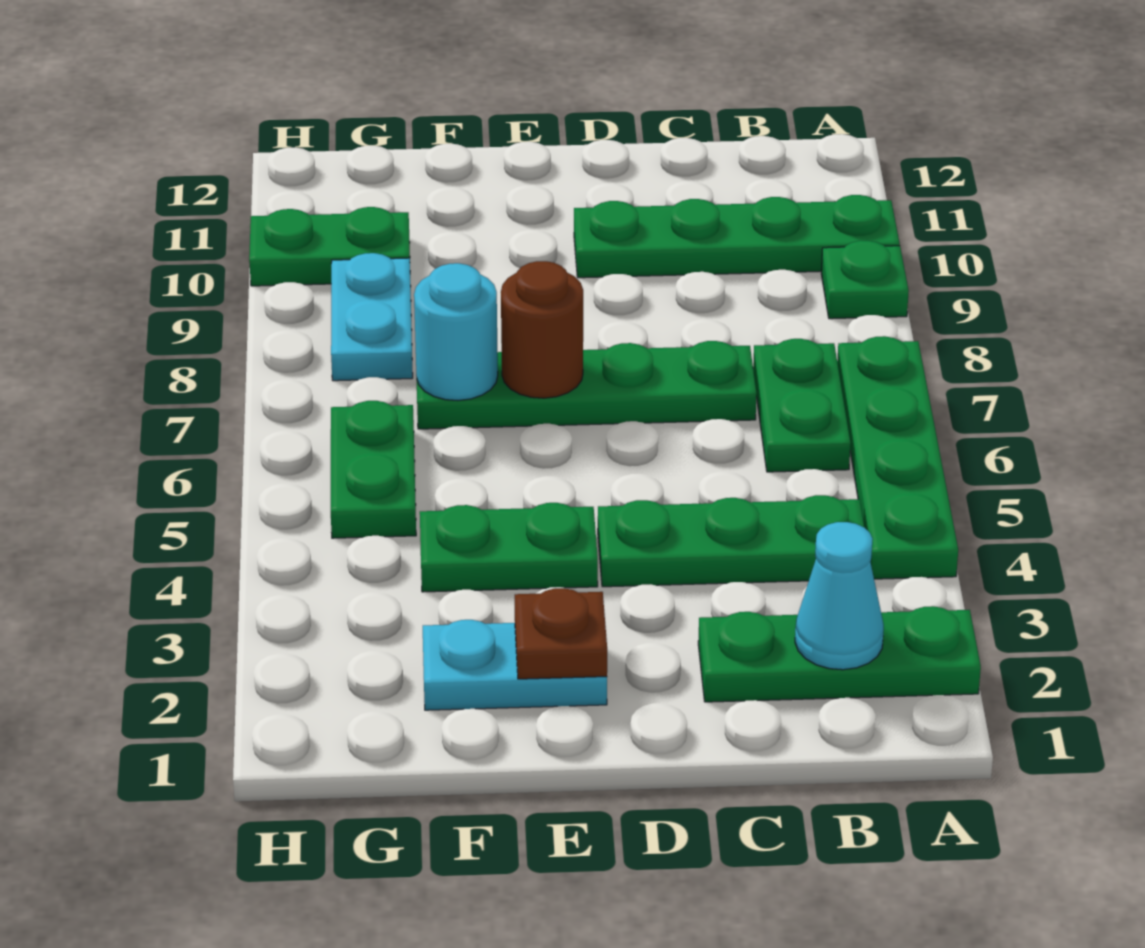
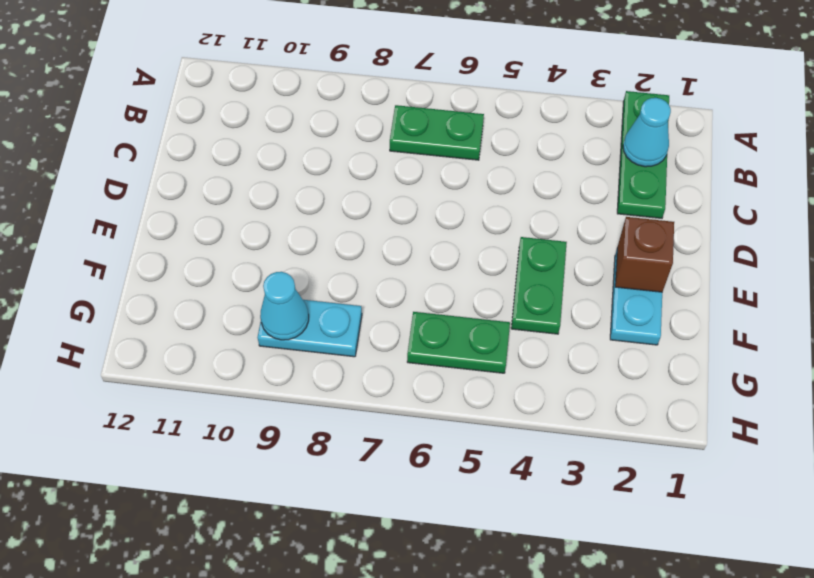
brown 1x1 brick [615,217,674,292] -> brown 1x1 plate [515,588,607,679]
cyan 1x1 cone [260,272,309,340] -> none
none -> green 1x4 plate [837,336,958,579]
none -> green 1x1 plate [821,241,909,319]
none -> green 1x4 plate [574,195,900,278]

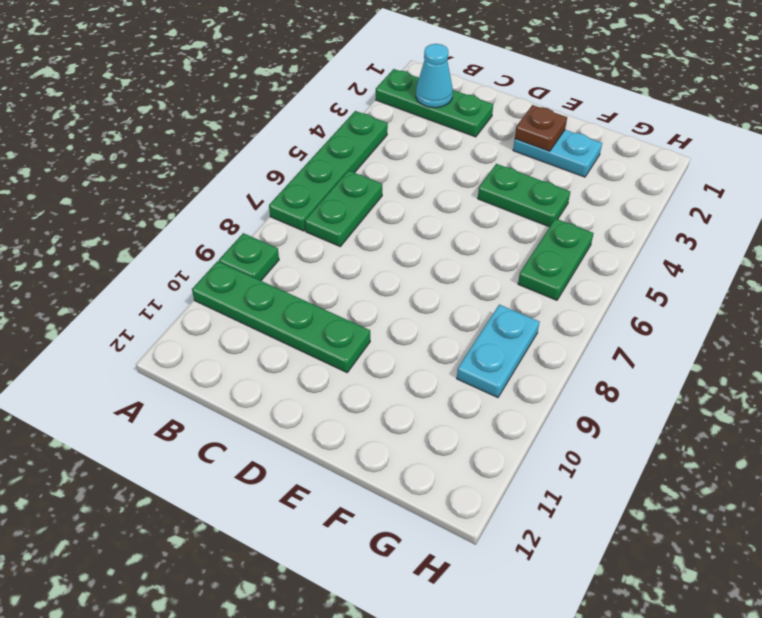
none -> green 1x3 plate [598,495,864,587]
none -> green 1x4 plate [417,341,757,429]
none -> green 1x2 plate [249,207,410,286]

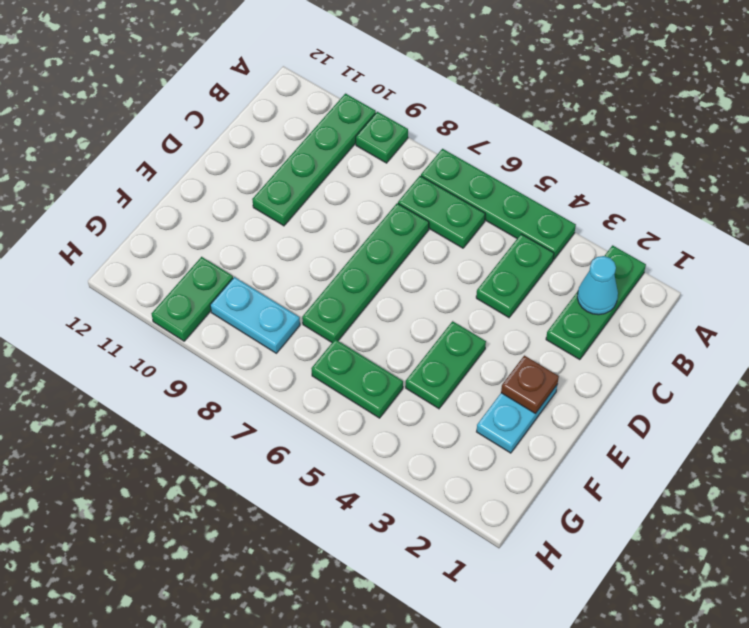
green 1x2 plate [476,234,554,317] -> green 1x3 plate [598,495,864,587]
none -> brown 1x1 round brick [501,261,583,398]
none -> cyan 1x1 round brick [414,263,498,400]

